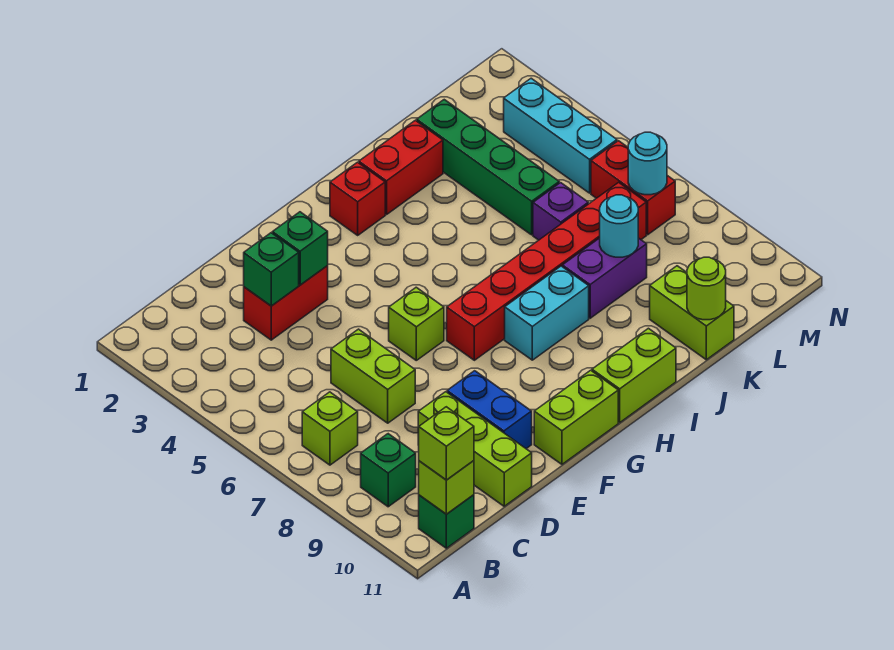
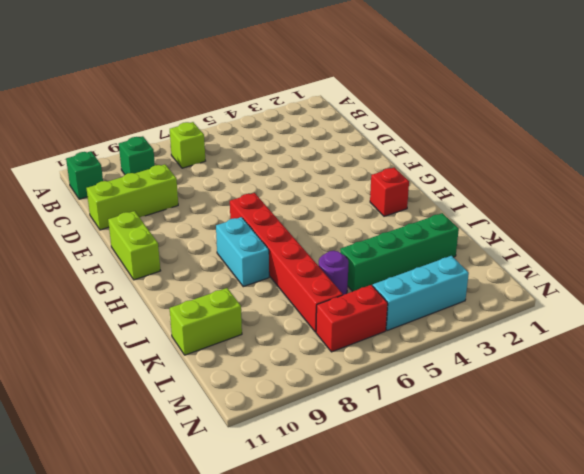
purple 1x1 round brick [319,251,348,295] -> purple 1x1 brick [533,183,588,240]
none -> red 1x2 brick [244,266,328,340]
none -> lime 1x2 brick [331,329,415,423]
none -> blue 1x2 brick [447,371,532,449]

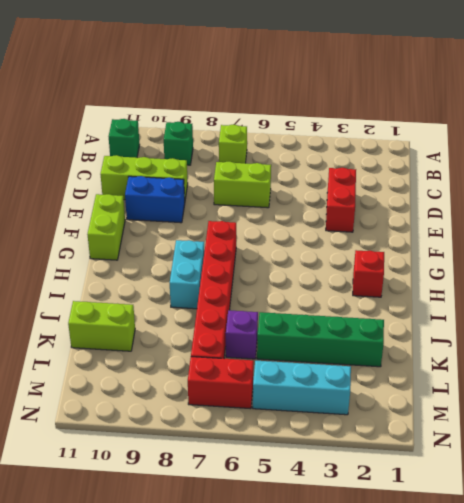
none -> lime 1x1 brick [389,287,444,360]
none -> lime 1x2 brick [592,328,676,422]
none -> red 1x2 brick [359,120,443,214]

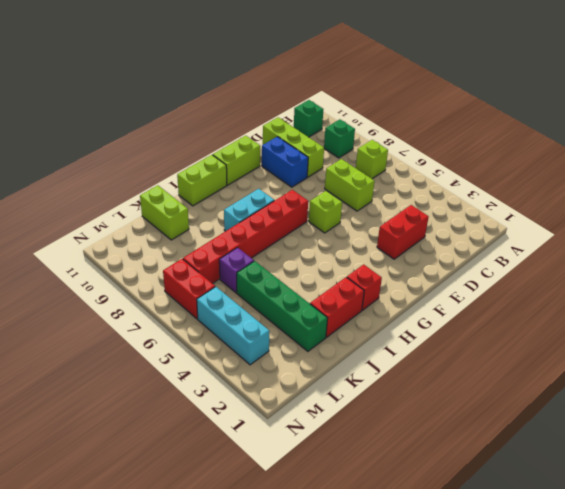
none -> purple 1x2 brick [562,238,647,318]
none -> lime 1x1 brick [419,461,474,514]
none -> green 1x1 brick [244,233,299,306]

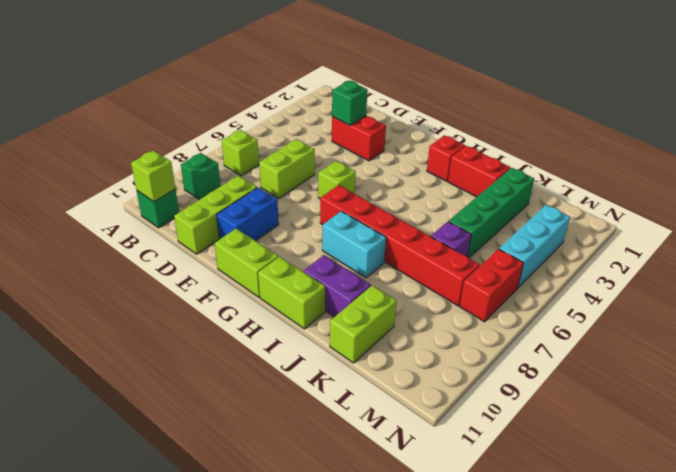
purple 1x2 brick [304,255,371,317] -> purple 1x2 brick moved to [562,238,647,318]
none -> green 1x1 brick [272,212,328,285]
none -> cyan 1x1 round brick [600,195,638,257]
none -> lime 1x1 round brick [687,257,726,320]

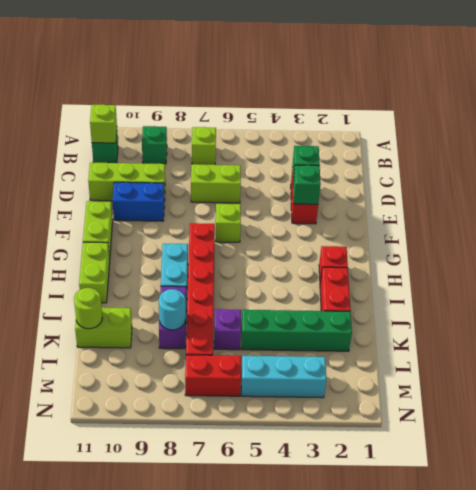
none -> cyan 1x1 round brick [628,132,667,195]
none -> lime 1x1 brick [419,407,474,480]

